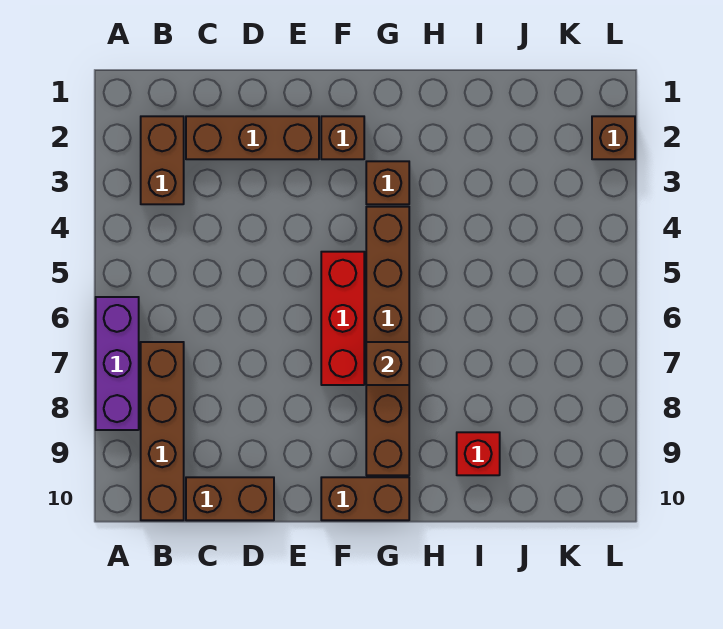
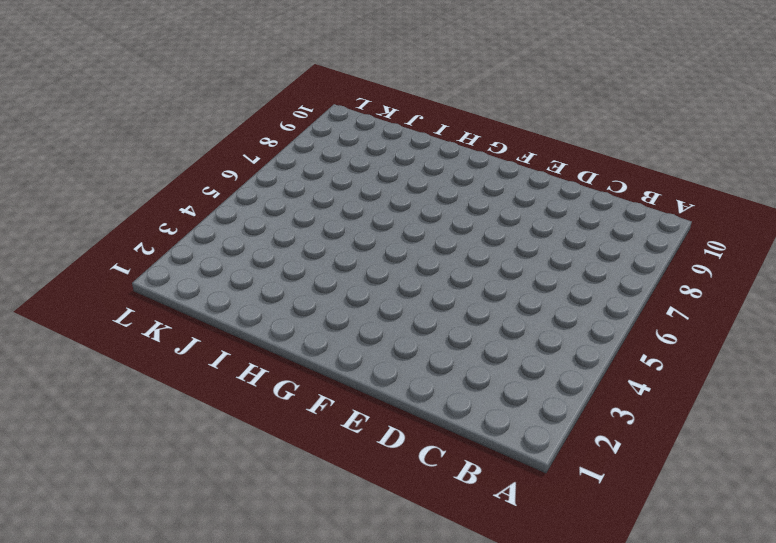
none -> purple 1x3 brick [96,297,139,430]
none -> brown 1x2 brick [141,116,184,204]
none -> brown 1x4 brick [141,342,184,520]

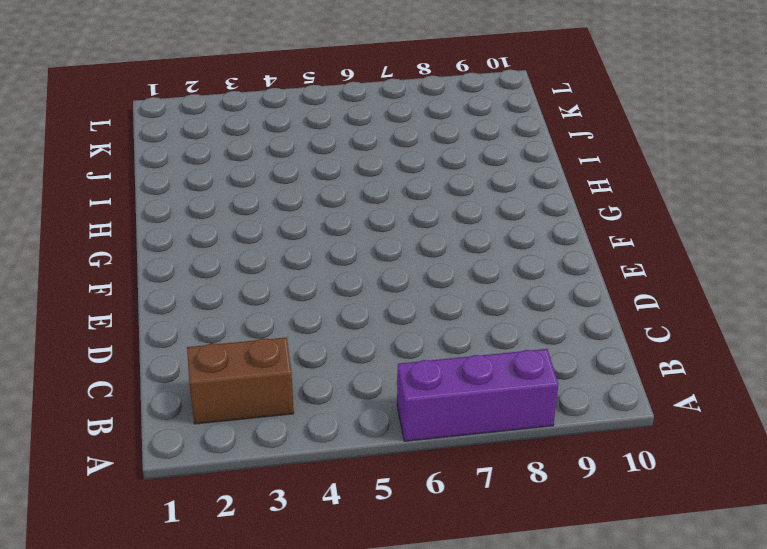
none -> brown 1x4 brick [141,342,184,520]
none -> brown 1x3 brick [186,116,319,159]
none -> brown 1x2 brick [186,477,274,520]

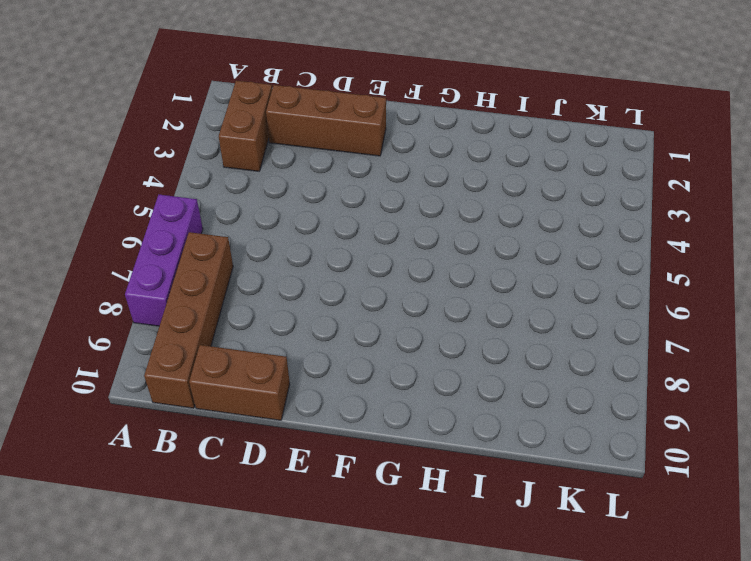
none -> brown 1x1 brick [321,116,364,159]
none -> red 1x3 brick [321,252,364,385]
none -> brown 1x2 brick [321,477,409,520]

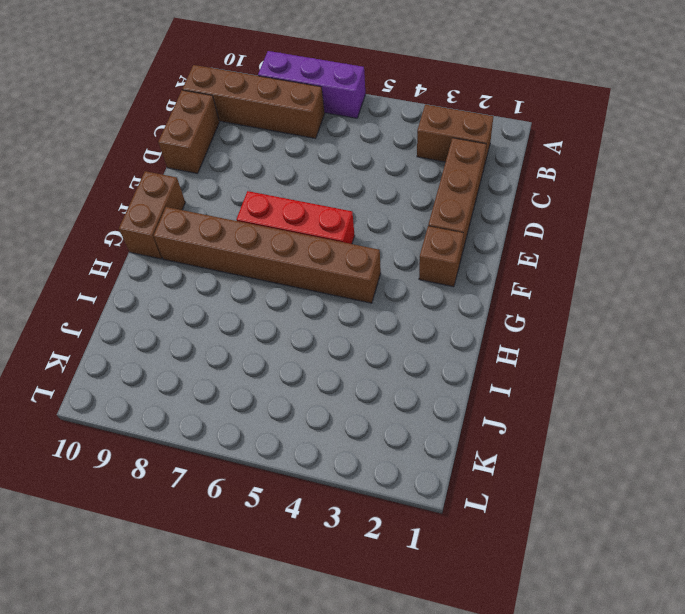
none -> brown 1x1 brick [366,161,409,204]
none -> red 1x1 brick [457,432,500,475]
none -> brown 1x1 brick [592,116,635,159]

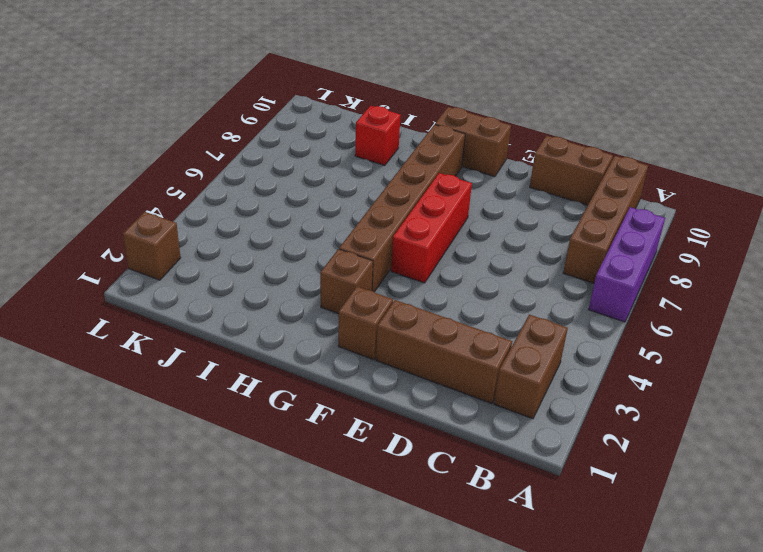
none -> brown 1x1 brick [366,342,409,385]

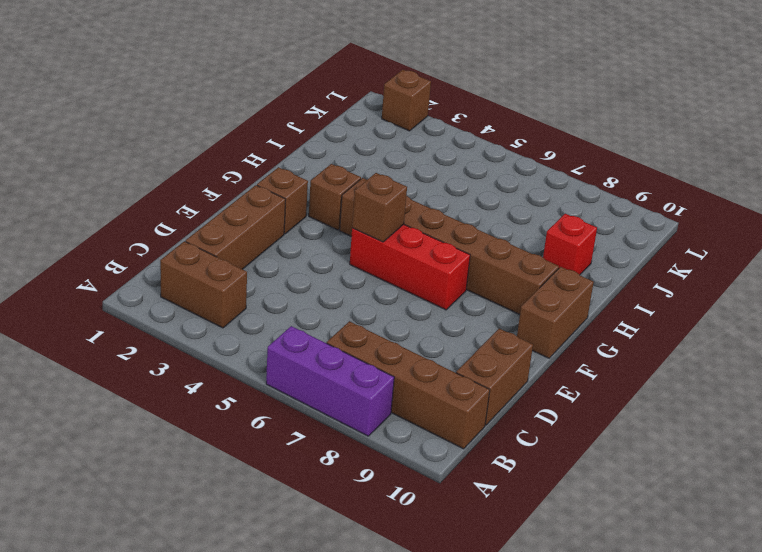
brown 1x1 brick [352,173,407,242] -> brown 1x1 brick moved to [366,342,409,385]

